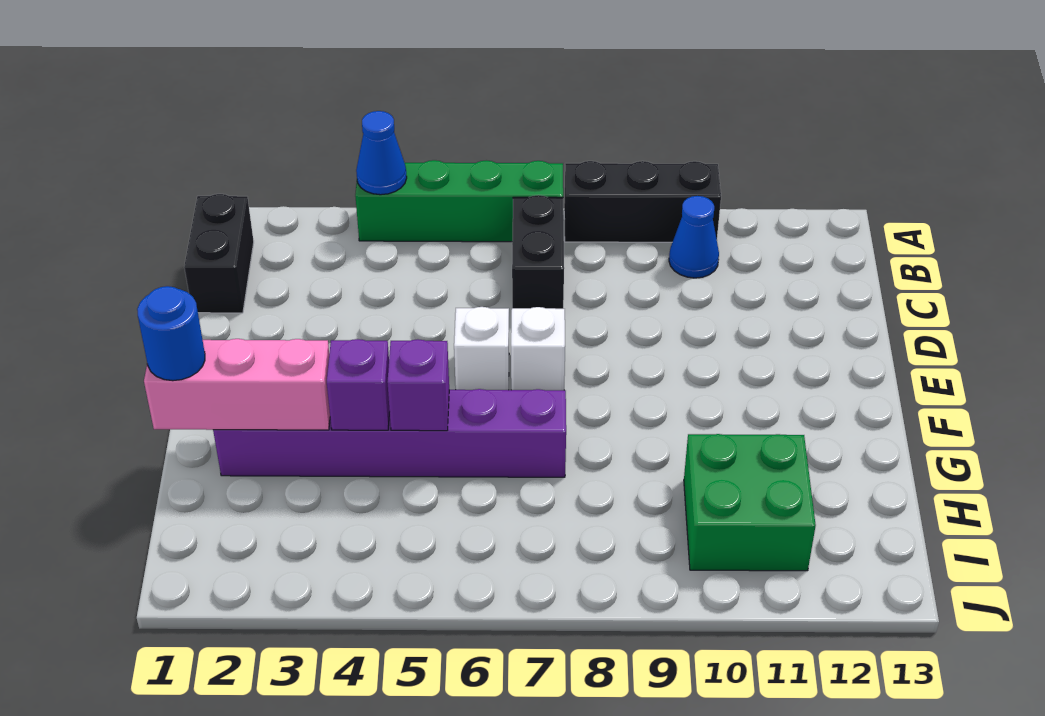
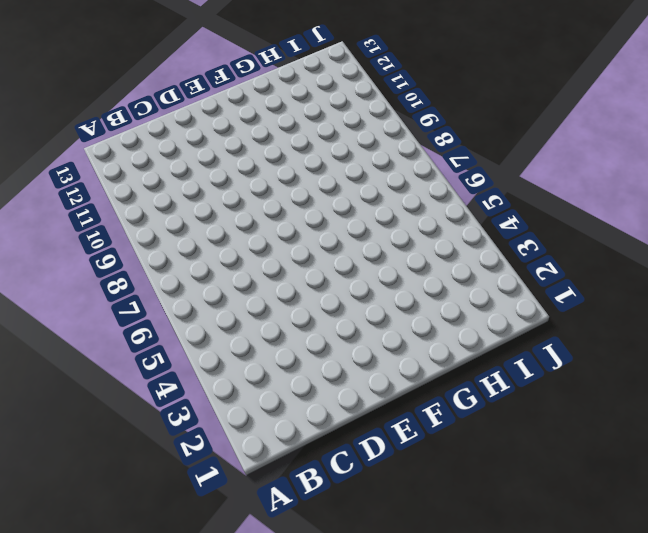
none -> green 1x4 brick [355,160,563,242]
none -> black 1x3 brick [564,161,721,242]
none -> black 1x2 brick [184,194,254,313]

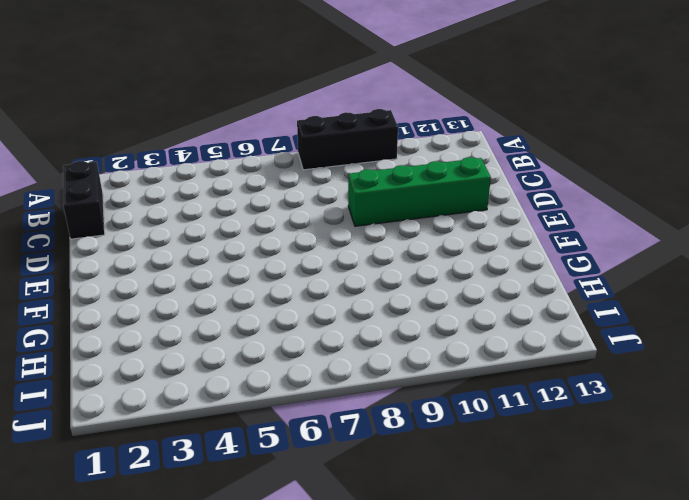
green 1x4 brick [348,157,491,226] -> green 1x4 brick moved to [355,160,563,242]
none -> black 1x2 brick [512,195,564,309]
none -> blue 1x1 cone [669,196,719,278]
none -> white 1x1 brick [454,307,509,390]

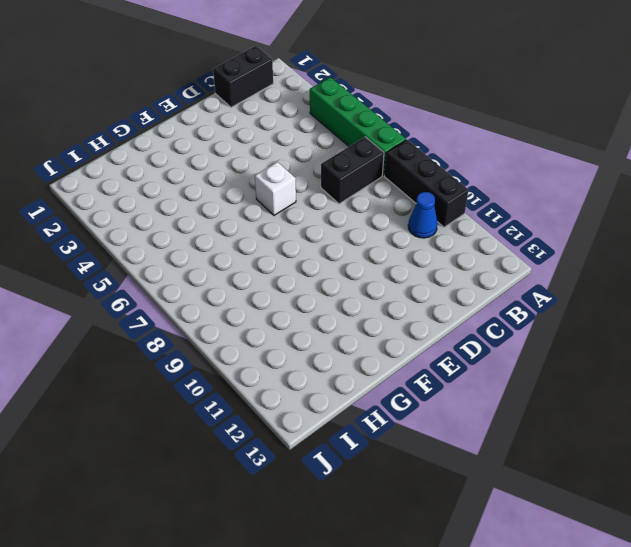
none -> white 1x1 brick [511,307,565,390]
none -> purple 1x6 brick [213,389,566,477]
none -> green 2x2 brick [684,434,816,571]

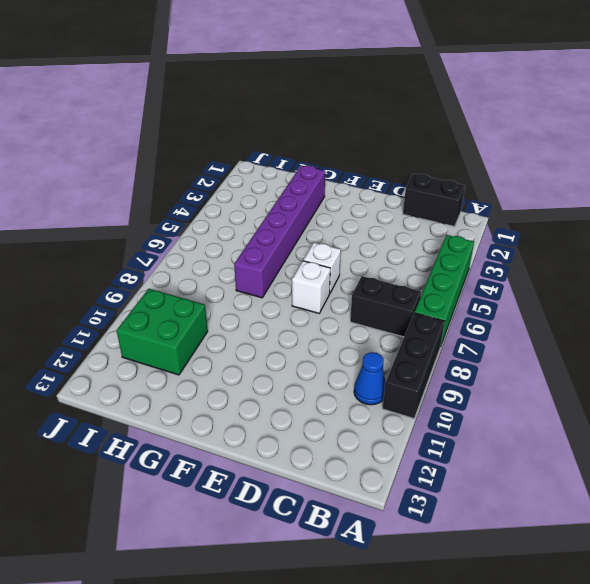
none -> blue 1x1 cone [356,111,407,195]
none -> pink 1x3 brick [144,339,330,430]
none -> purple 1x1 brick [327,339,390,430]

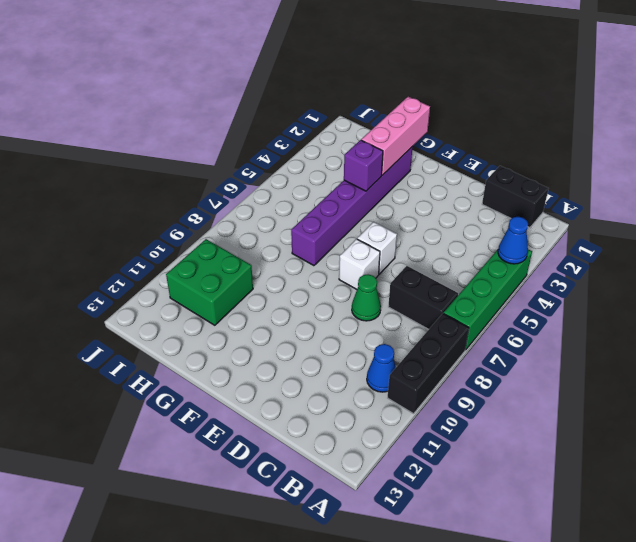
green 1x1 cone [352,274,381,321] -> none
none -> purple 1x1 brick [387,339,449,431]
none -> blue 1x1 round brick [137,286,205,381]

